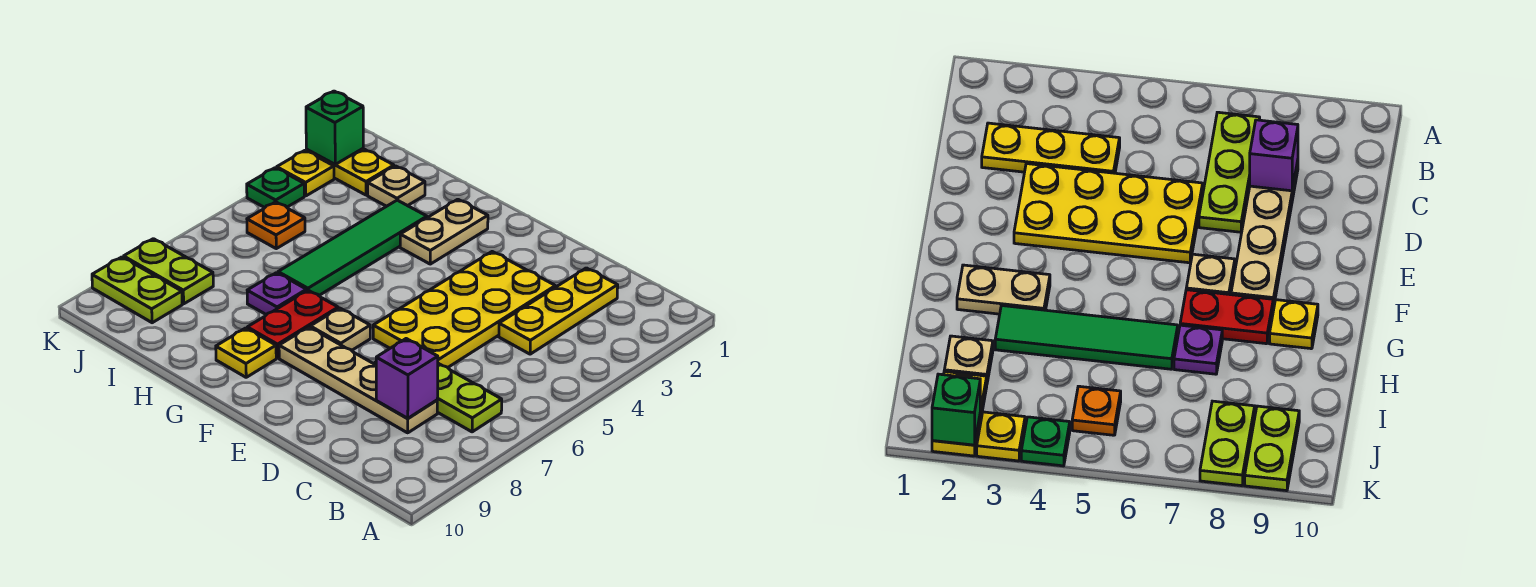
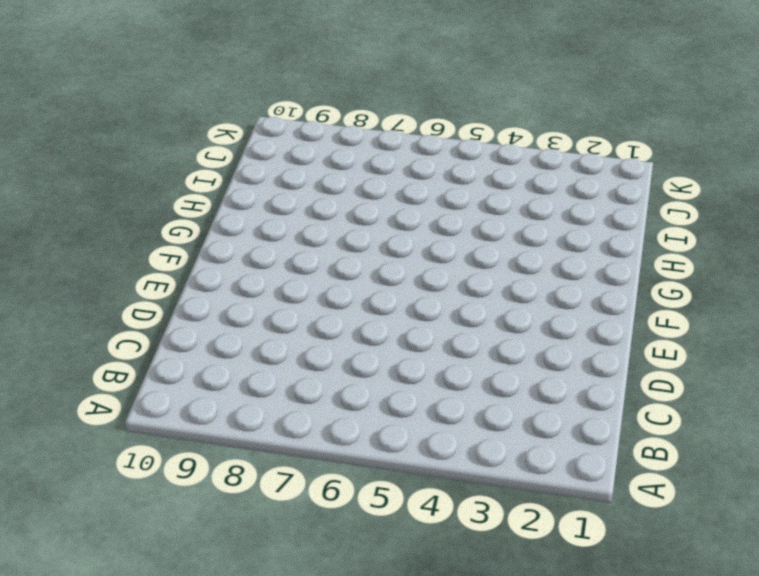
none -> lime 1x3 plate [375,362,502,432]
none -> yellow 1x3 plate [499,268,618,354]
none -> tan 1x4 plate [279,327,437,433]

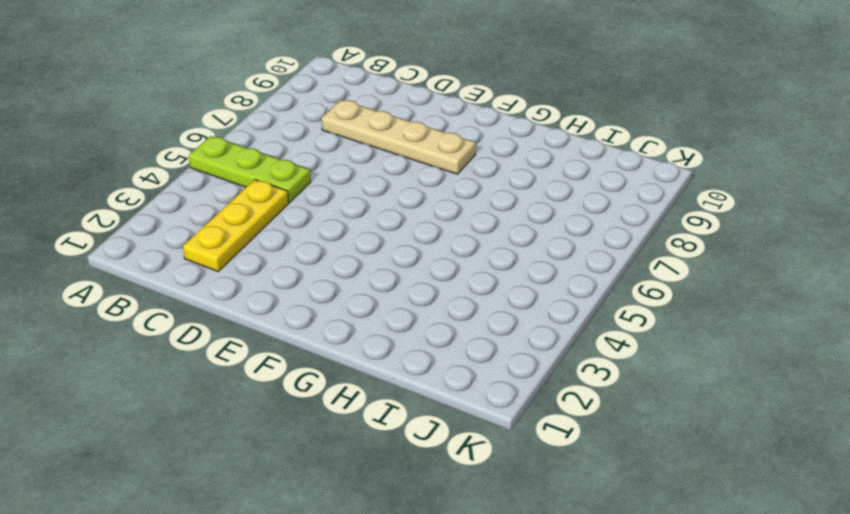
lime 1x3 plate [189,136,311,203] -> lime 1x3 plate moved to [375,362,502,432]
none -> yellow 2x4 plate [373,252,555,367]
none -> tan 1x1 plate [310,308,370,350]
none -> tan 1x2 plate [400,199,488,264]

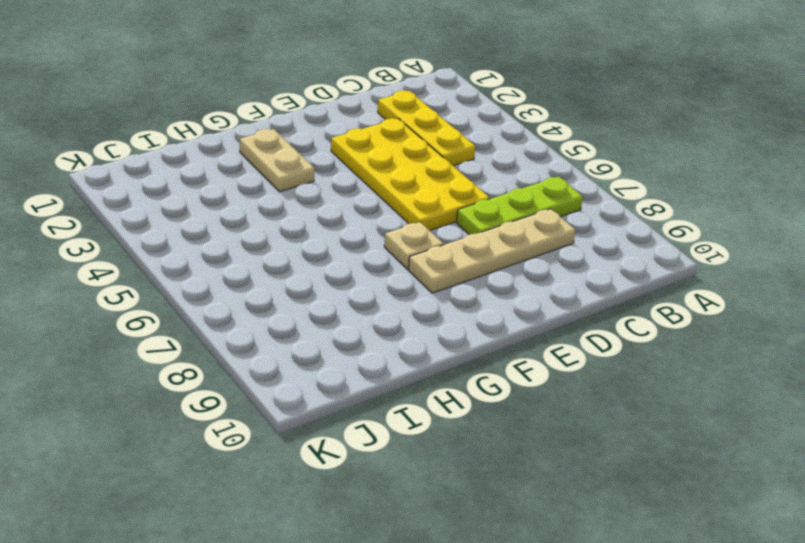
none -> red 1x2 plate [247,290,338,358]
none -> yellow 1x1 plate [216,328,276,377]
none -> green 1x4 tile [278,200,427,295]

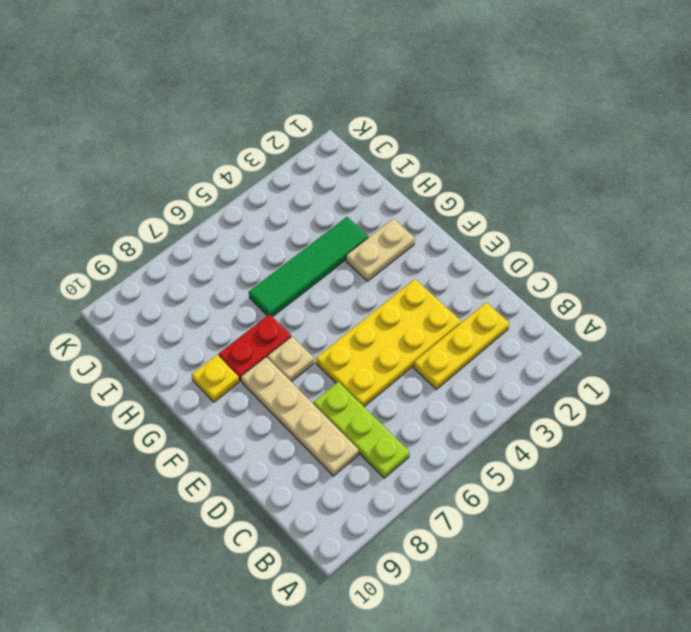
none -> purple 1x1 plate [247,273,307,315]
none -> tan 1x1 plate [368,166,425,206]
none -> yellow 1x2 plate [306,149,394,195]

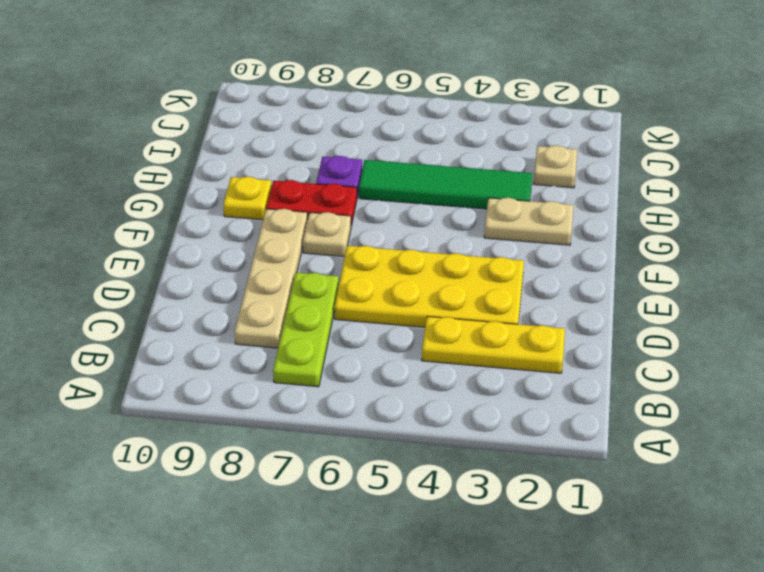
none -> yellow 1x2 plate [306,149,394,195]
none -> orange 1x1 plate [247,202,305,249]
none -> lime 1x2 plate [124,239,213,304]

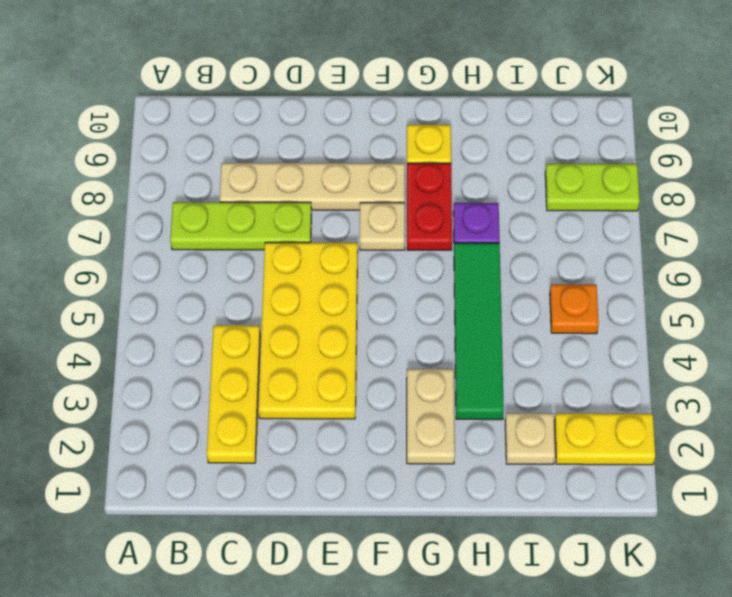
none -> lime 1x2 plate [92,257,182,323]
none -> yellow 1x1 plate [277,151,334,196]
none -> green 1x1 plate [247,168,304,208]

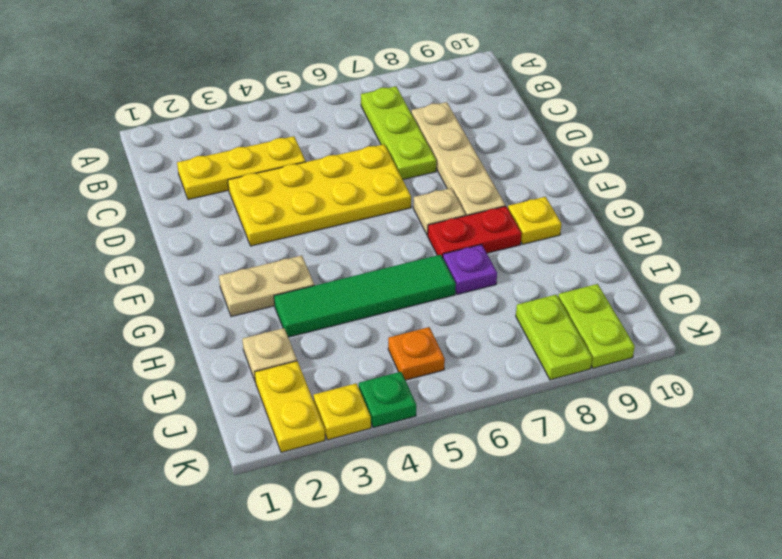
none -> purple 1x1 brick [376,339,438,418]
none -> green 1x1 brick [306,91,363,164]

